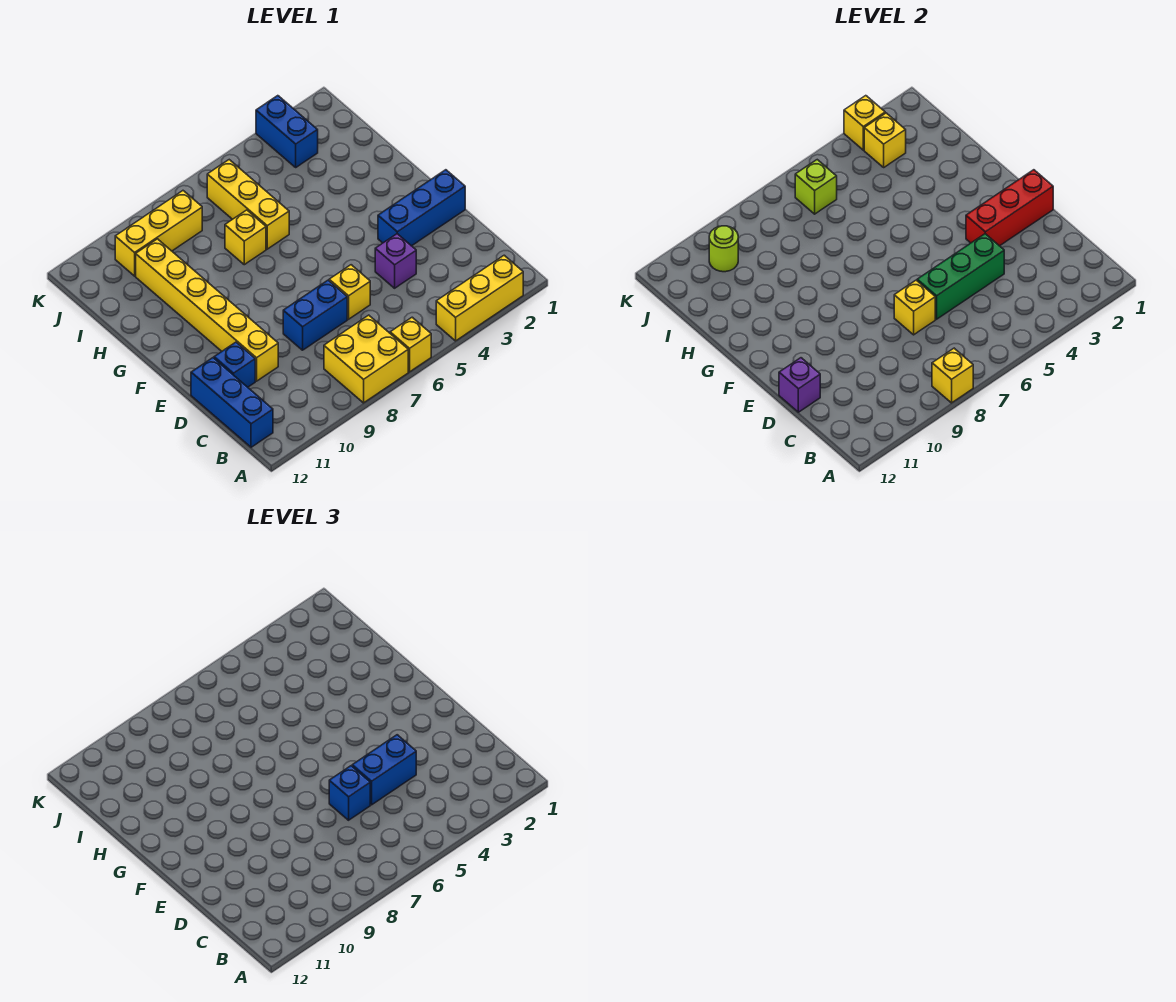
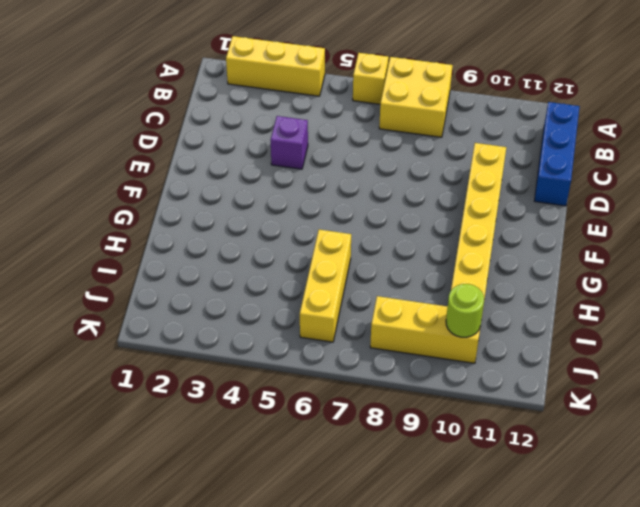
none -> yellow 1x1 brick [329,265,370,319]
none -> blue 1x2 brick [283,280,347,350]
none -> blue 1x1 brick [214,342,255,387]

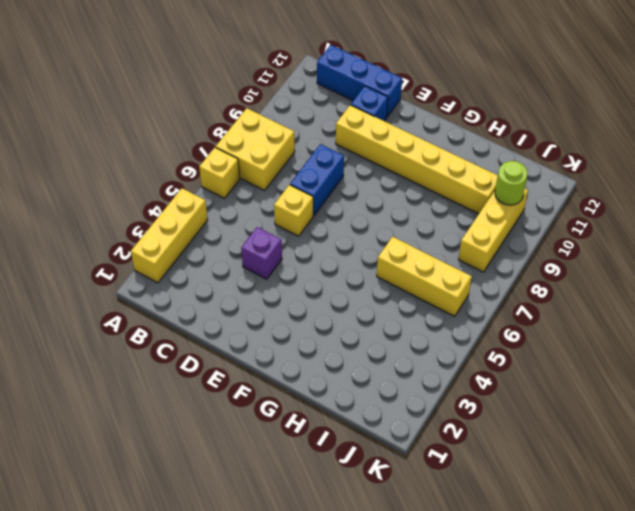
none -> blue 1x3 brick [378,170,465,246]
none -> yellow 1x1 brick [225,210,266,265]
none -> blue 1x2 brick [256,96,318,167]

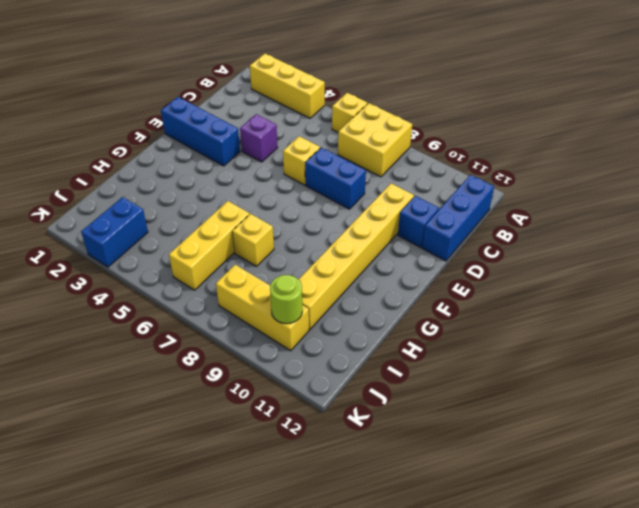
none -> yellow 1x1 brick [932,348,973,403]
none -> green 1x3 brick [917,234,1004,319]
none -> yellow 1x1 brick [894,280,935,335]

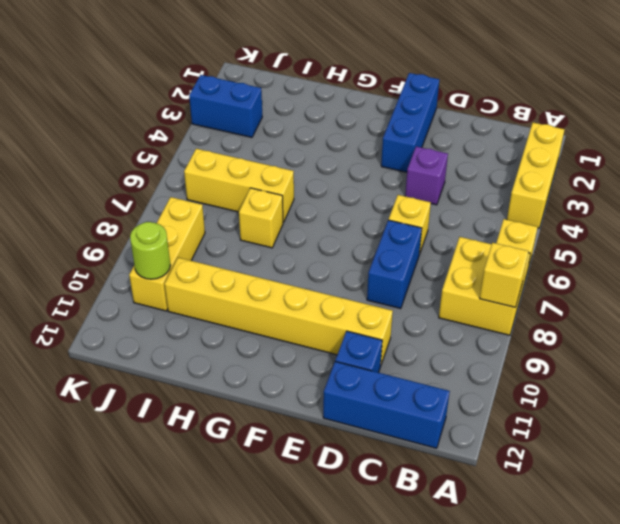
none -> green 1x3 brick [917,234,1004,319]
none -> yellow 1x1 brick [894,280,935,335]
none -> purple 1x1 brick [779,358,820,412]

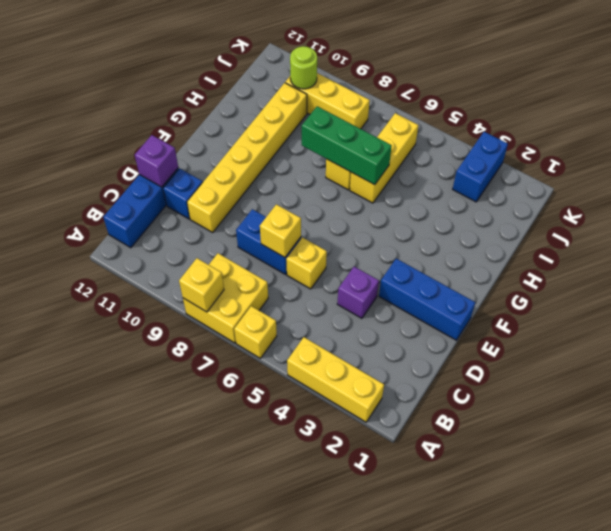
green 1x3 brick [302,106,392,185] -> green 1x3 brick moved to [917,234,1004,319]
none -> red 1x3 brick [966,170,1053,246]
none -> yellow 1x1 brick [864,113,906,167]
none -> lime 1x1 brick [795,160,837,214]

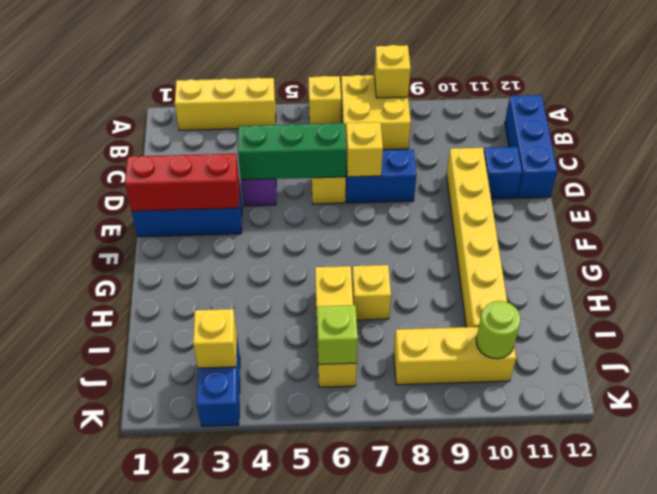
none -> purple 1x1 brick [779,358,820,412]
none -> yellow 1x1 brick [844,96,885,150]
none -> blue 1x2 brick [352,735,416,805]

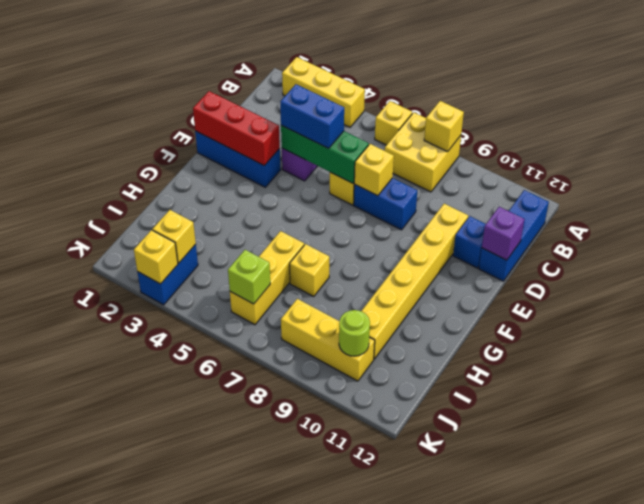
none -> blue 1x1 brick [329,766,370,820]

